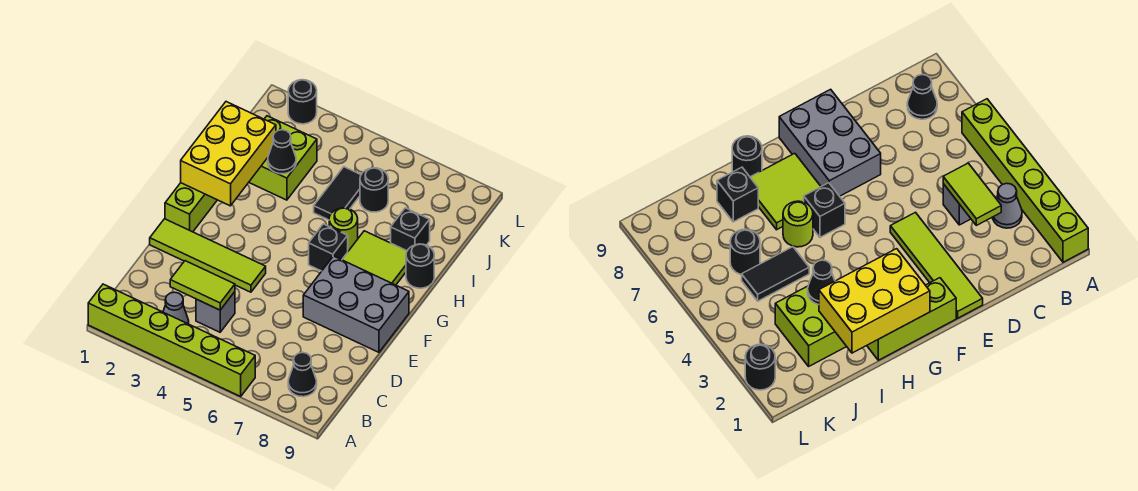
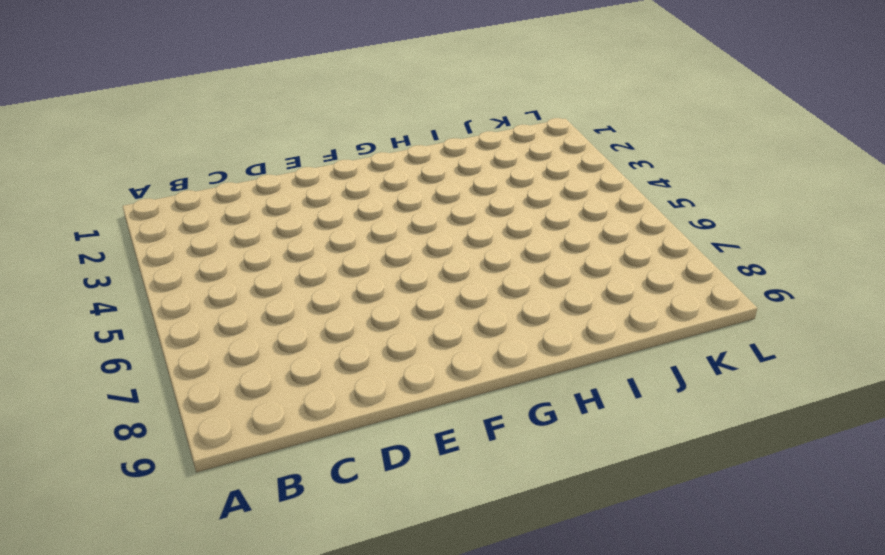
none -> lime 1x6 brick [88,284,255,396]
none -> grey 1x1 cone [163,292,189,324]
none -> black 1x1 cone [288,352,317,397]

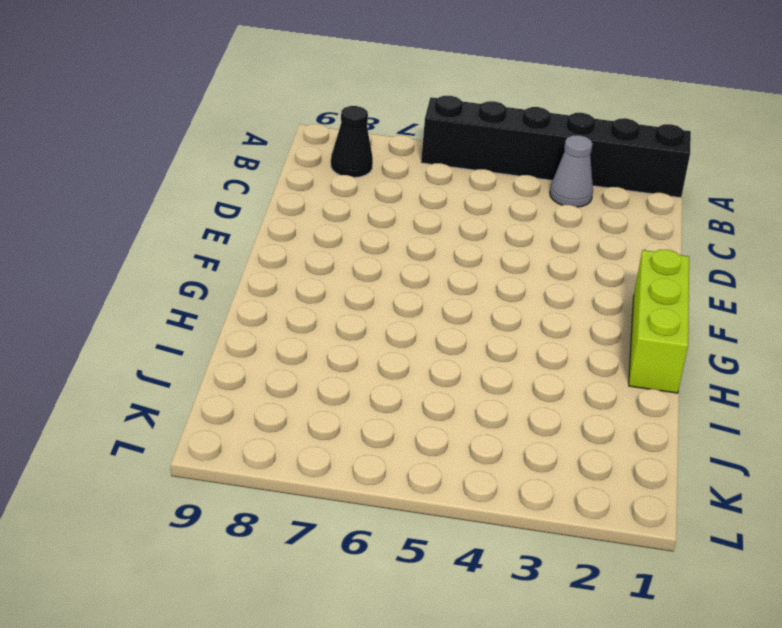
black 1x6 brick [421,96,691,198] -> lime 1x6 brick [88,284,255,396]
none -> grey 1x1 brick [196,292,235,332]
none -> lime 1x4 tile [150,219,266,292]
none -> grey 2x3 brick [303,256,409,352]

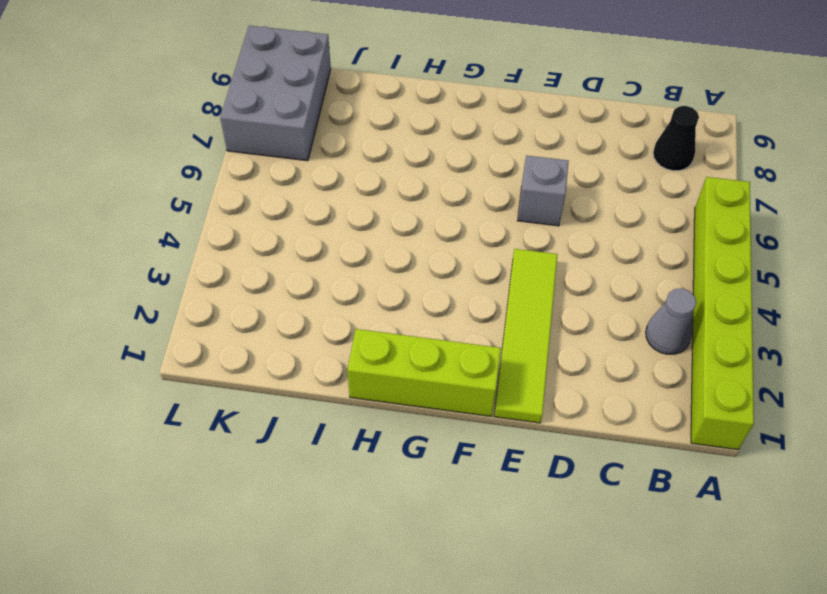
grey 1x1 brick [517,155,569,226] -> grey 1x1 brick moved to [196,292,235,332]
grey 2x3 brick [220,26,331,161] -> grey 2x3 brick moved to [303,256,409,352]
none -> black 1x1 brick [309,224,348,271]
none -> lime 2x2 tile [342,231,407,285]
none -> lime 1x1 round brick [329,208,358,251]

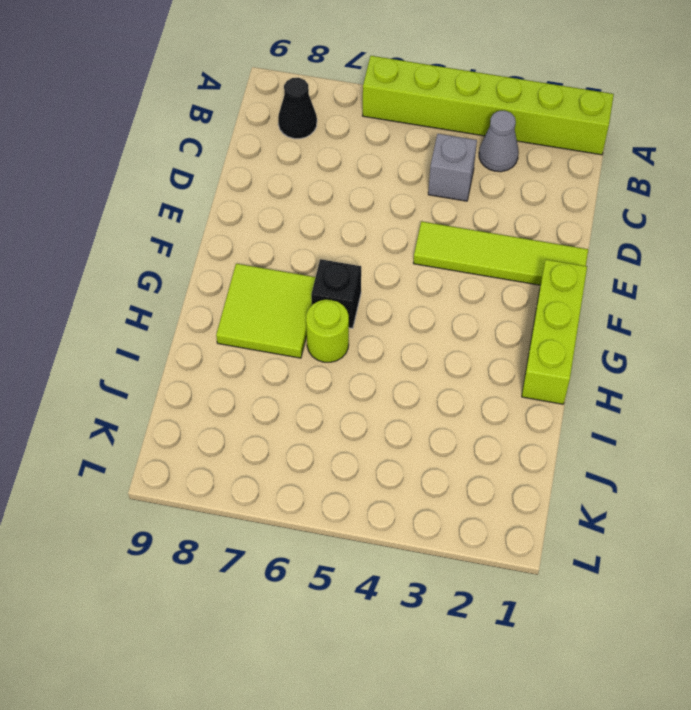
none -> grey 2x3 brick [303,256,409,352]
none -> black 1x1 round brick [406,244,434,288]
none -> lime 2x2 brick [249,116,317,200]

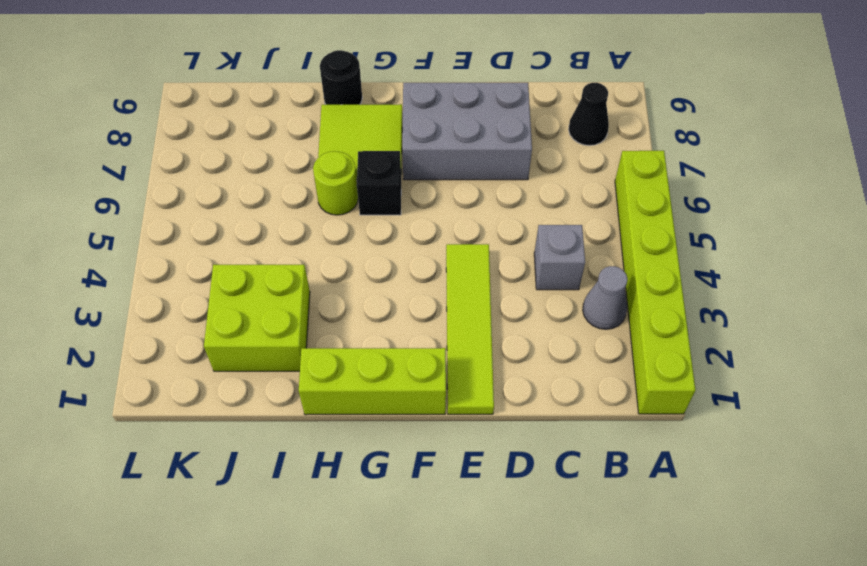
grey 2x3 brick [402,83,532,180] -> grey 2x3 brick turned to [303,256,409,352]
none -> black 1x2 tile [314,167,361,220]
none -> black 1x1 brick [391,208,430,251]
none -> black 1x1 round brick [360,168,388,212]

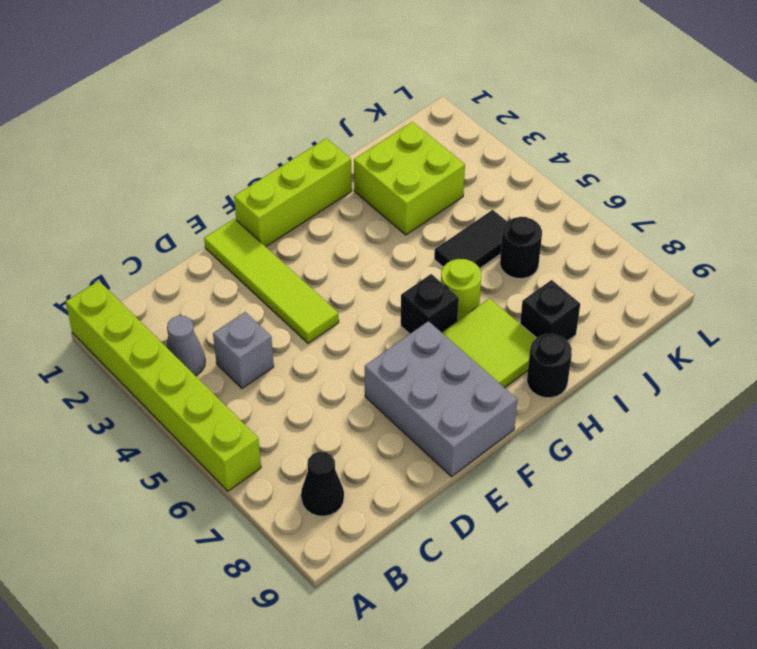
none -> black 1x1 round brick [288,80,317,124]
none -> lime 1x2 tile [170,261,235,310]
none -> yellow 2x3 brick [181,102,276,206]

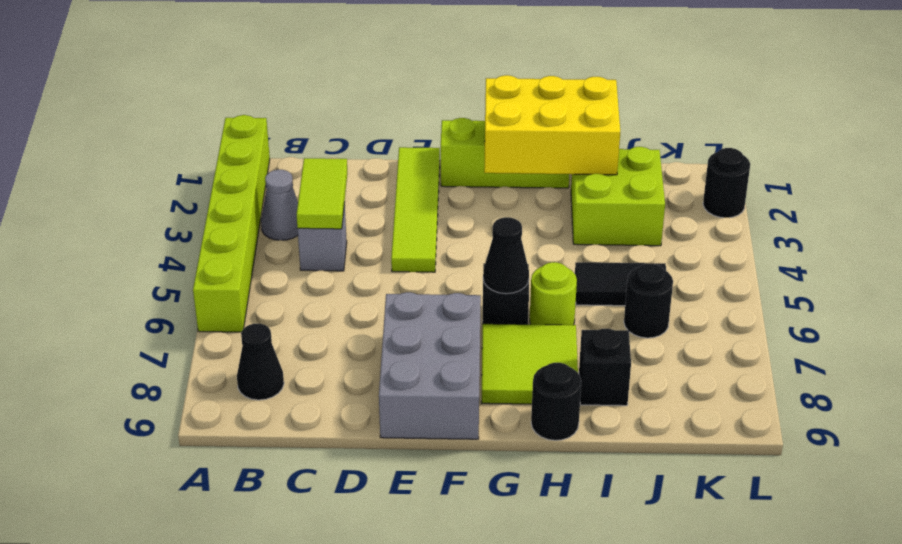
black 1x1 cone [483,217,529,294] -> black 1x1 cone moved to [268,130,296,174]

